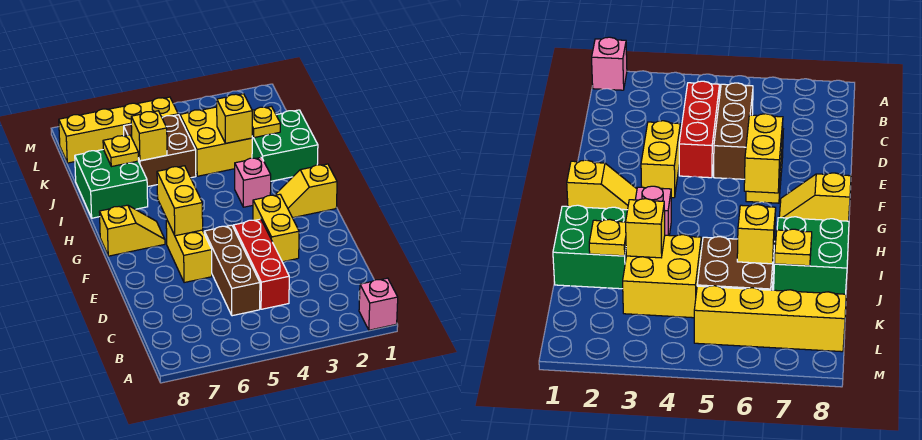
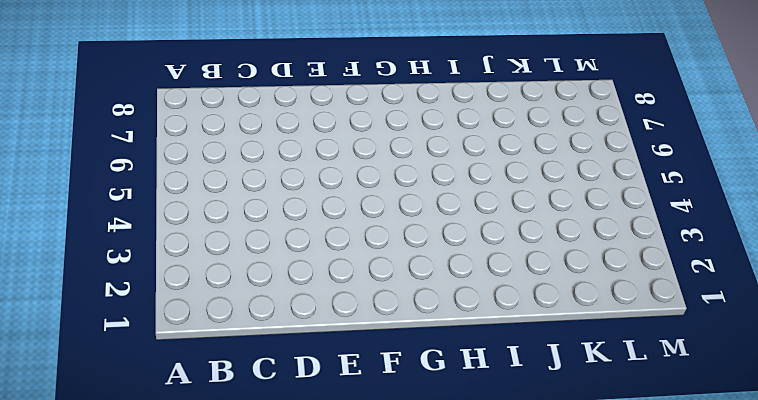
none -> pink 1x1 brick [359,278,398,330]
none -> red 1x3 brick [234,219,289,309]
none -> brown 1x3 brick [204,225,260,316]

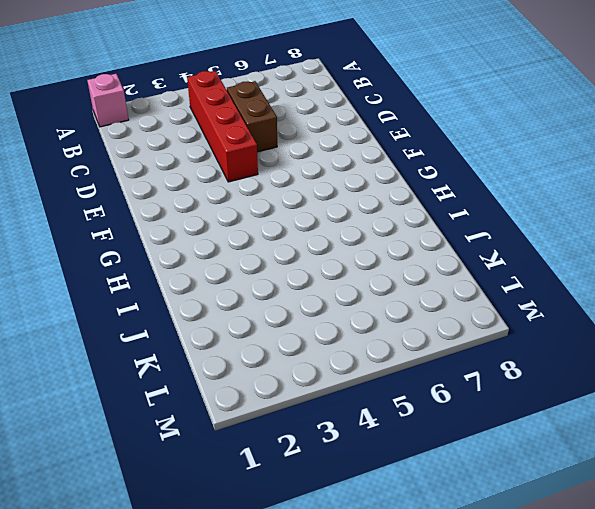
red 1x4 brick [187,71,258,182] -> red 1x3 brick [234,219,289,309]
brown 1x2 brick [227,81,277,152] -> brown 1x3 brick [204,225,260,316]
none -> yellow 1x2 brick [253,194,299,262]
none -> yellow 1x2 brick [166,219,212,283]
none -> yellow 1x2 slope [275,164,337,218]

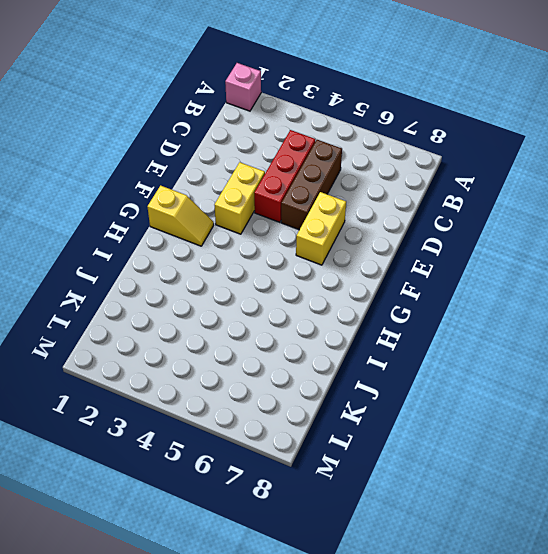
none -> yellow 1x2 slope [99,205,165,256]
none -> pink 1x1 brick [235,157,271,207]
none -> green 2x2 brick [252,110,318,181]

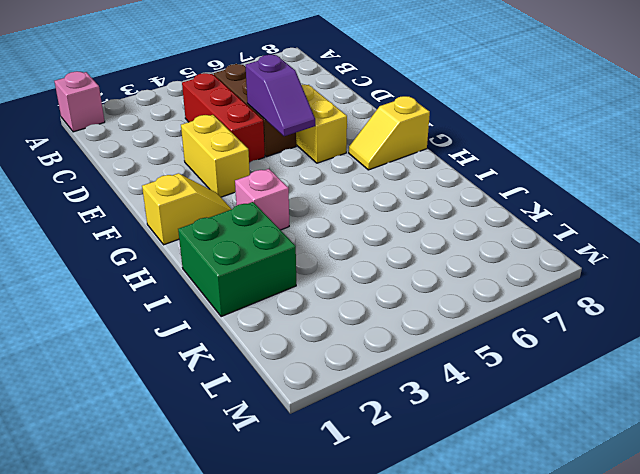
purple 1x2 slope [245,55,315,136] -> none
none -> green 2x2 brick [75,150,148,218]
none -> yellow 2x2 brick [180,107,252,176]
none -> brown 2x2 brick [124,115,196,187]

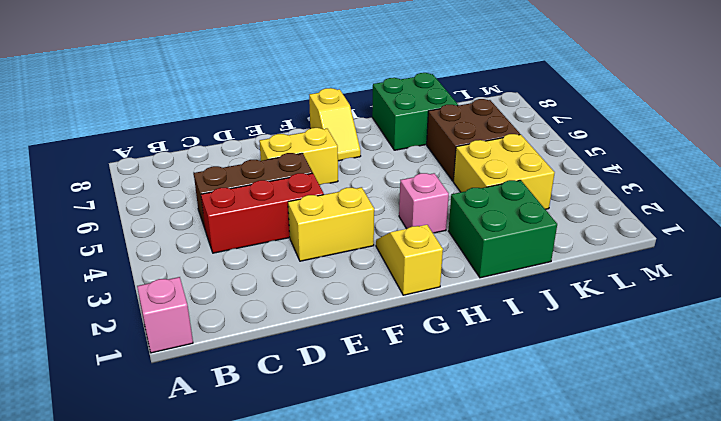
none -> yellow 1x4 brick [59,97,178,163]
none -> yellow 1x2 brick [157,166,203,236]
none -> yellow 1x1 plate [252,106,281,138]

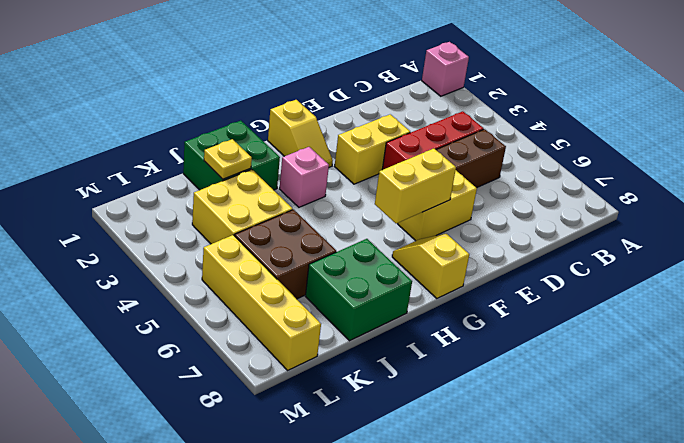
none -> yellow 1x1 brick [217,94,252,143]
none -> yellow 1x1 brick [131,111,167,161]
none -> yellow 1x1 plate [103,135,139,167]

